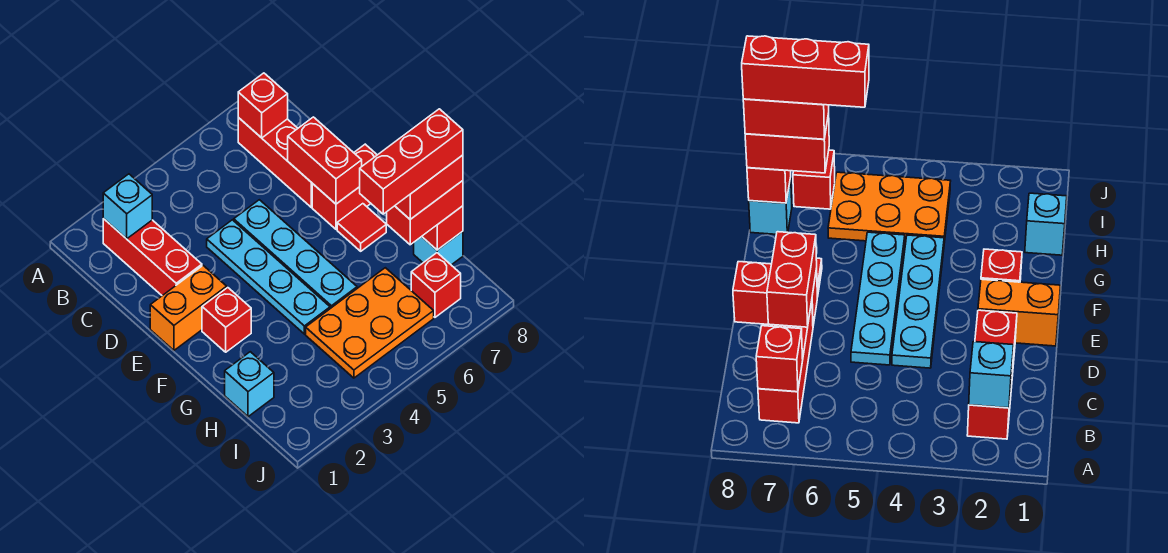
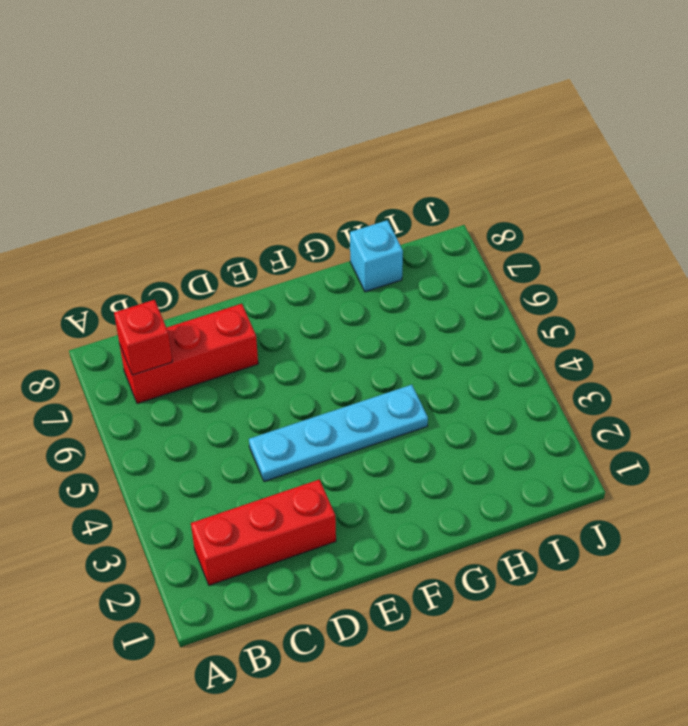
none -> cyan 1x4 plate [234,200,357,309]
none -> orange 1x2 brick [150,266,227,350]
none -> red 1x2 brick [312,144,377,229]

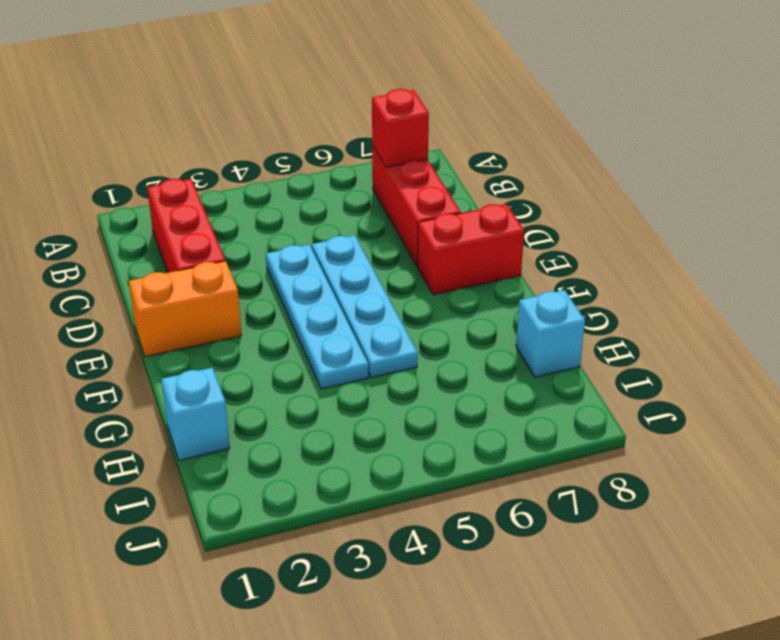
none -> red 1x1 brick [202,288,251,352]
none -> red 1x1 tile [337,204,386,251]
none -> orange 2x3 plate [306,268,434,378]

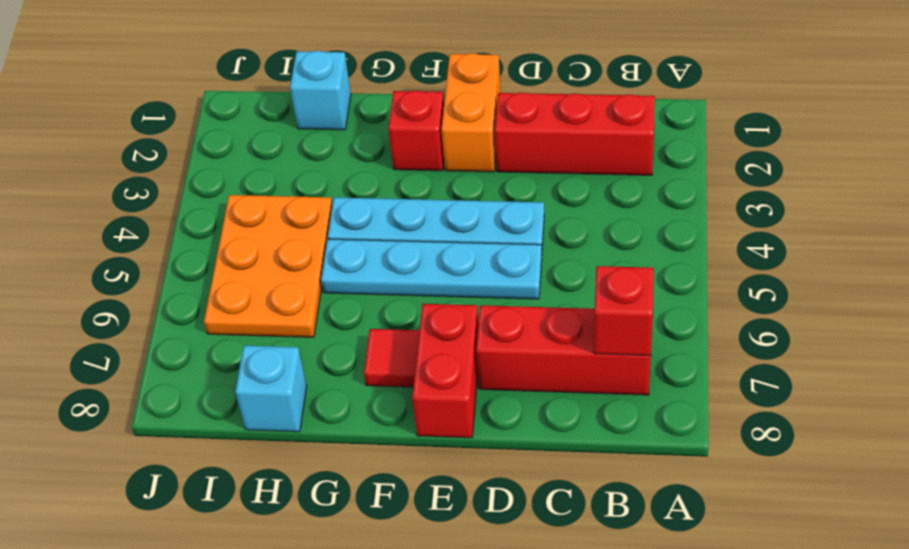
none -> red 1x1 brick [411,253,461,317]
none -> cyan 1x1 brick [103,174,152,239]
none -> red 1x2 brick [288,117,362,204]

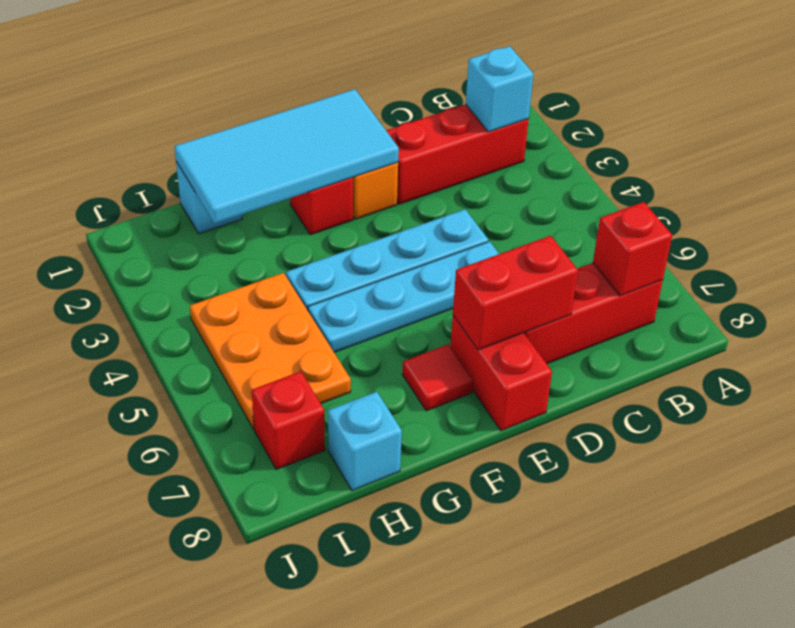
cyan 2x4 tile [174,89,399,223] -> none
none -> red 1x1 brick [422,206,463,250]
none -> red 1x2 brick [387,181,463,245]
none -> red 1x2 brick [395,155,463,219]

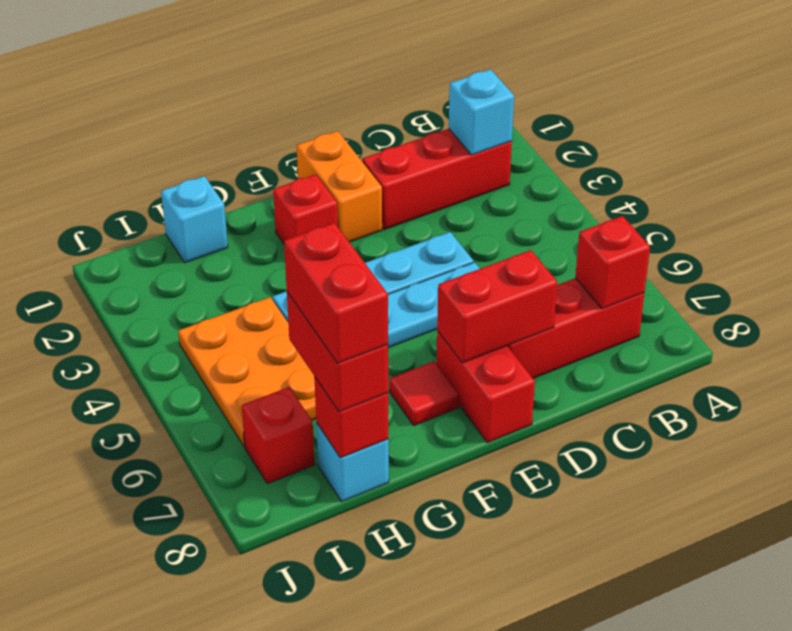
none -> red 1x3 brick [360,109,463,214]

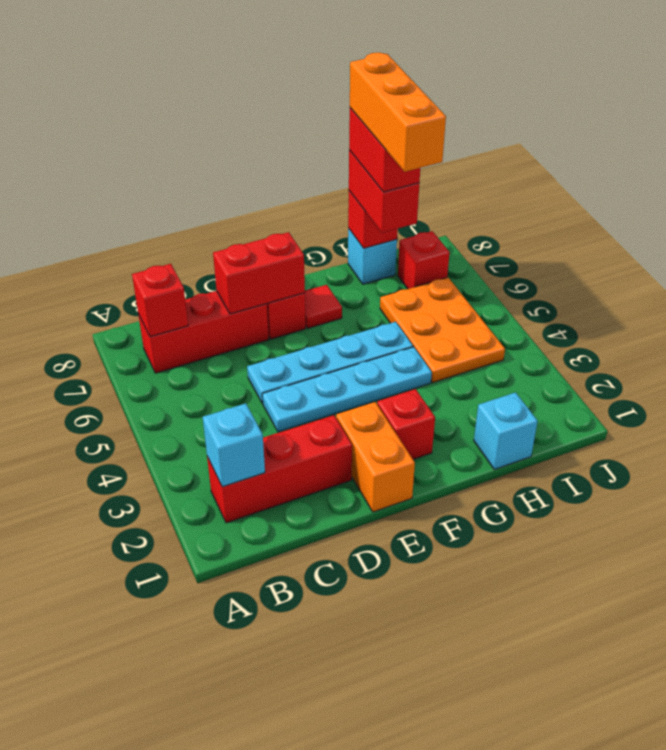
orange 1x3 brick [350,53,446,172] -> red 1x3 brick [360,109,463,214]

